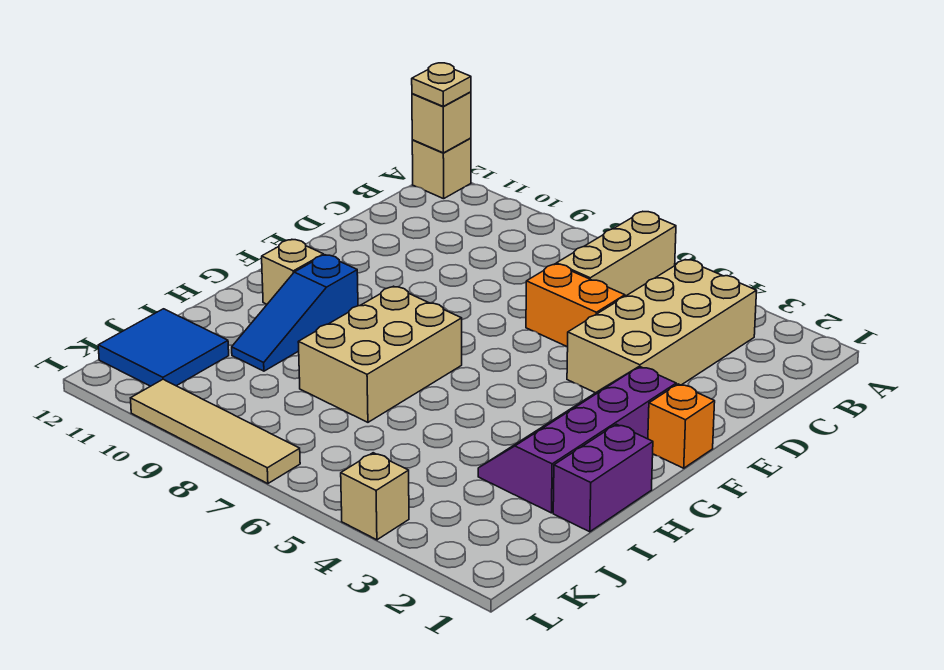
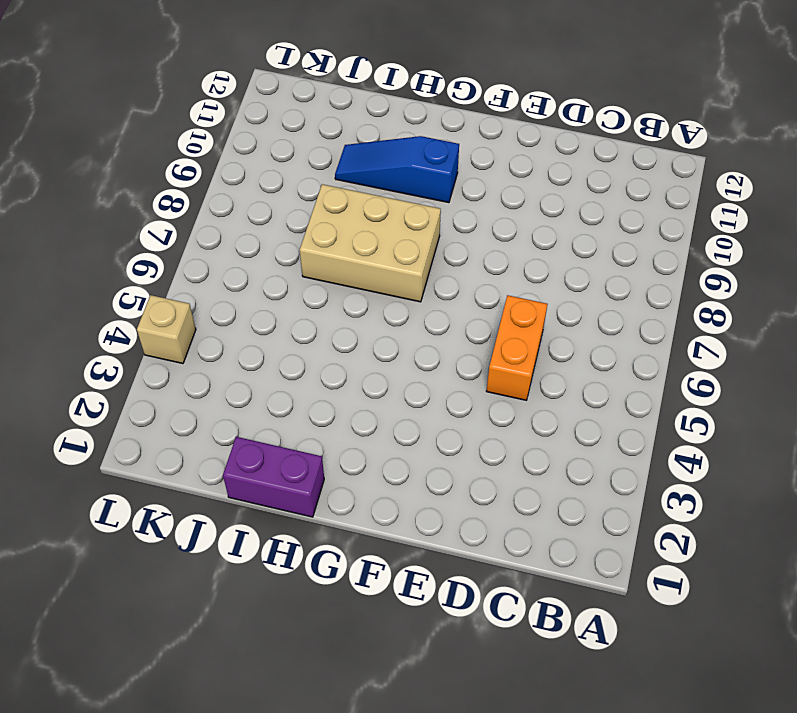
none -> tan 1x3 brick [556,212,676,296]
none -> tan 1x1 brick [412,138,471,199]
none -> tan 2x4 brick [567,260,757,393]

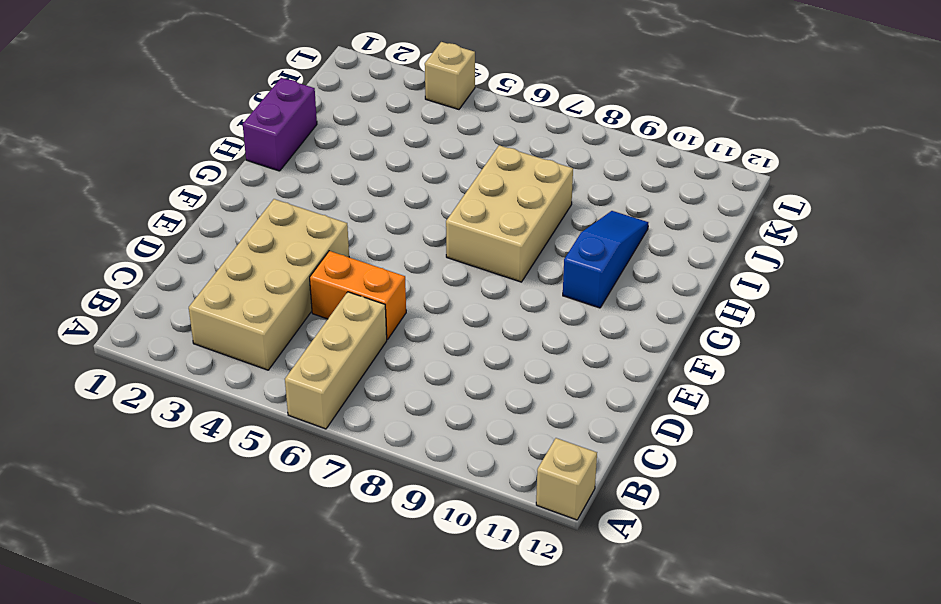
none -> orange 1x1 brick [648,384,715,468]
none -> purple 2x4 slope [478,366,676,513]
none -> tan 1x1 brick [262,240,324,304]

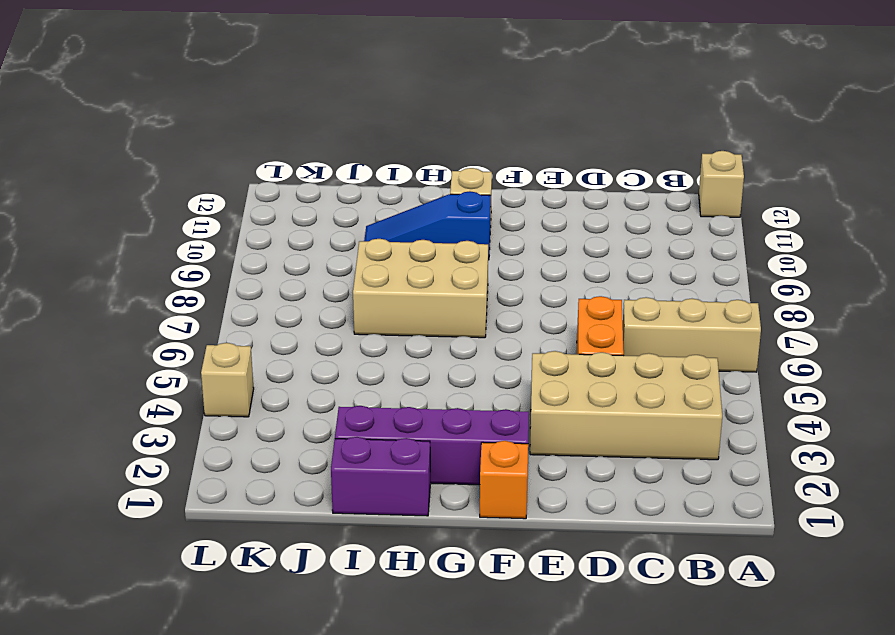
none -> blue 2x2 tile [98,309,229,386]
none -> tan 1x4 tile [131,379,300,484]
none -> tan 1x1 brick [412,92,471,153]

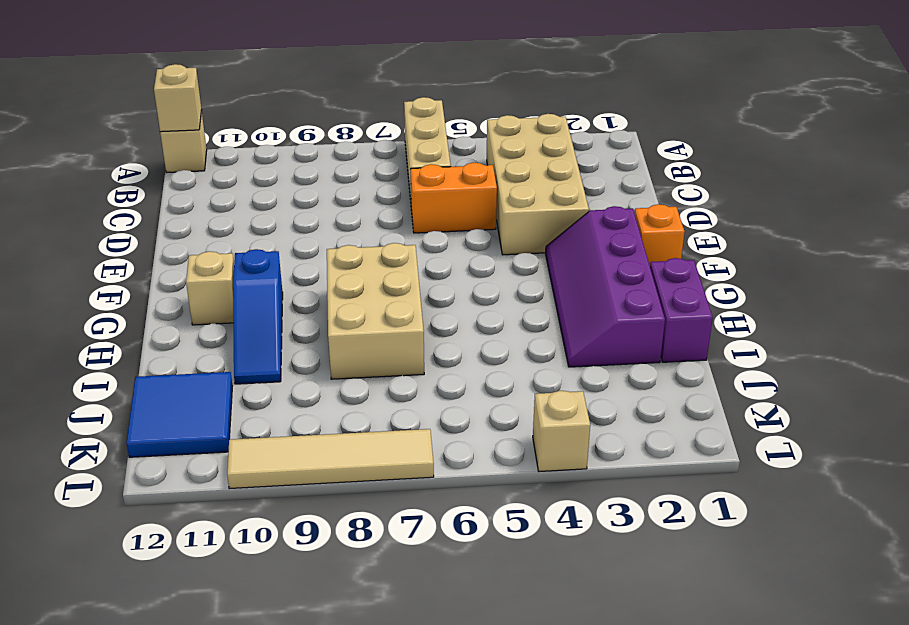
none -> tan 1x1 plate [412,63,471,106]

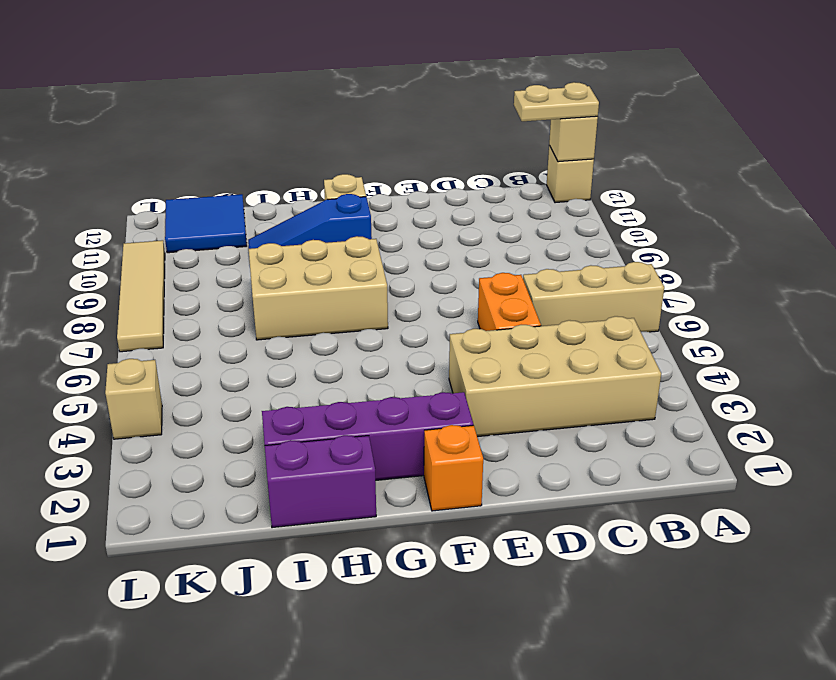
tan 1x2 plate [514,82,599,121] -> tan 1x1 plate [412,63,471,106]

